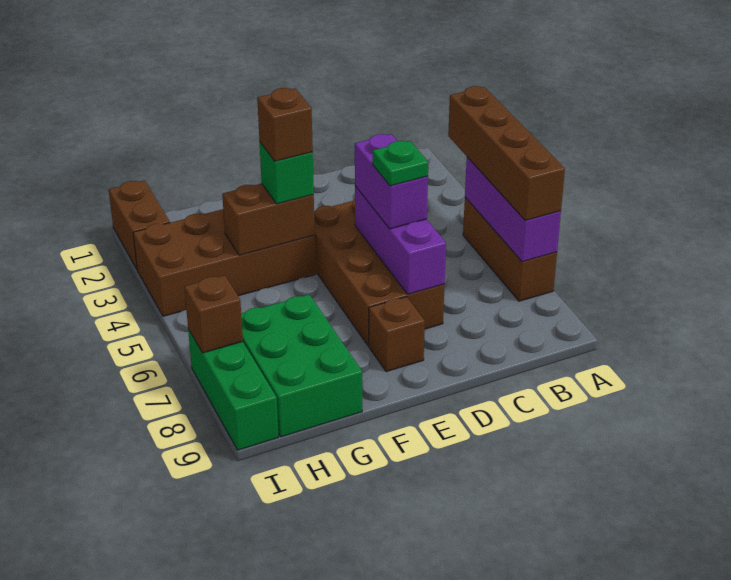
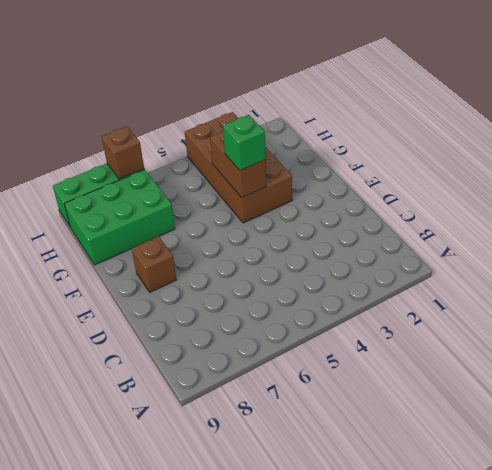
none -> brown 1x3 brick [463,197,557,301]
none -> brown 2x4 brick [314,199,445,346]
none -> brown 1x2 brick [109,181,170,269]

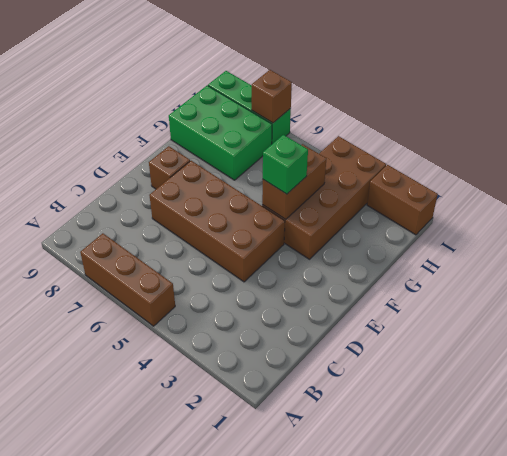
none -> purple 1x3 brick [465,157,561,262]
none -> purple 1x3 brick [355,186,446,294]
none -> brown 1x4 brick [448,86,565,220]

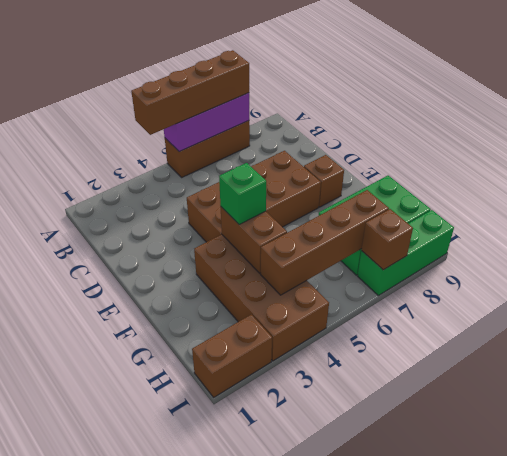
brown 1x4 brick [261,190,389,295] -> none
none -> purple 1x3 brick [355,186,446,294]
none -> purple 1x2 brick [355,134,428,229]
none -> green 1x1 plate [373,141,428,186]

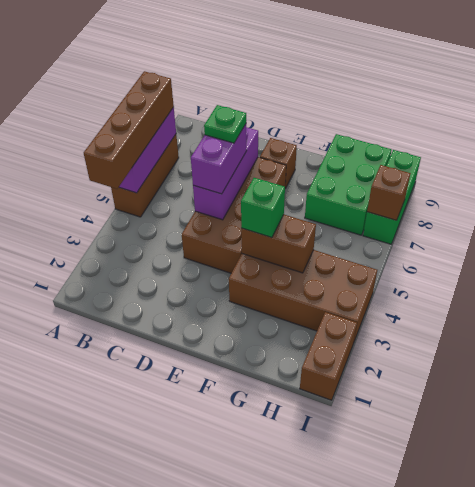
none -> brown 1x1 brick [257,88,313,161]

